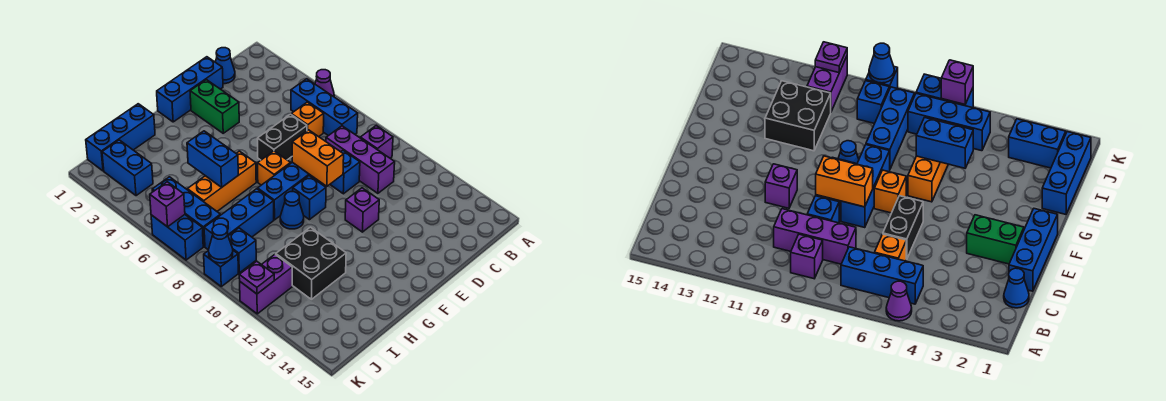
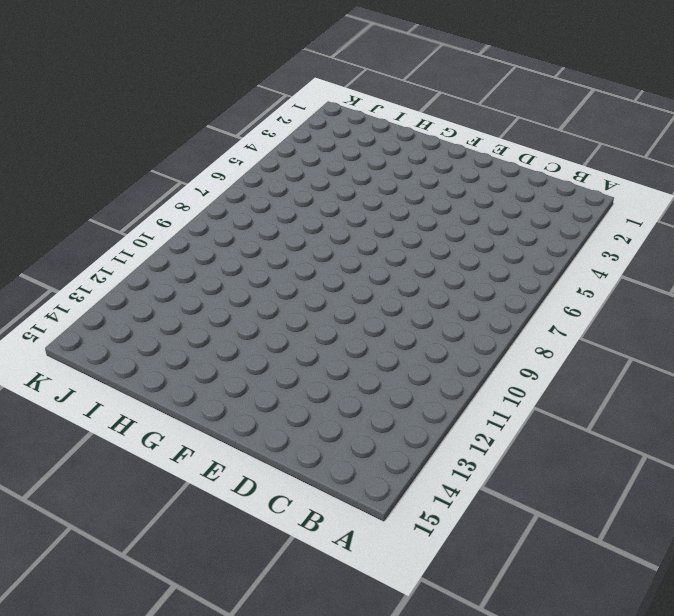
none -> purple 1x1 cone [315,70,334,97]
none -> blue 1x3 brick [291,79,358,136]
none -> purple 1x1 brick [360,126,393,158]
none -> blue 1x1 cone [216,48,235,84]

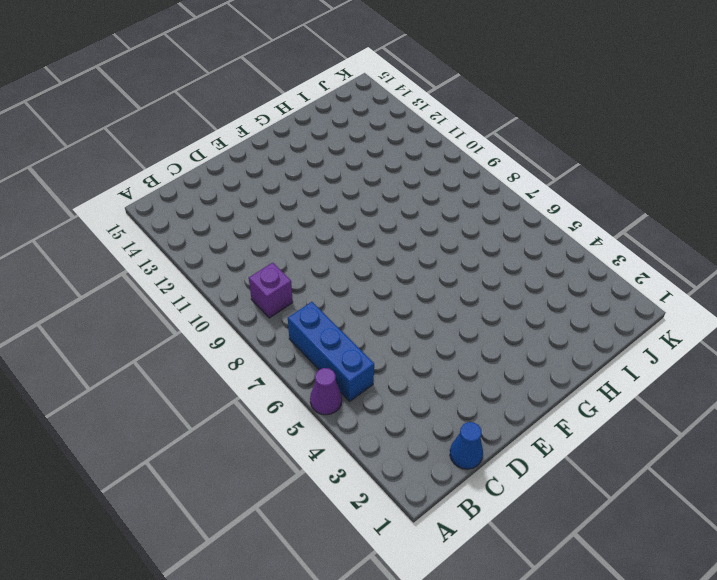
none -> orange 1x1 brick [291,102,324,137]
none -> purple 1x3 brick [326,126,395,193]
none -> blue 1x3 brick [157,57,223,122]
none -> black 1x2 brick [257,114,307,160]

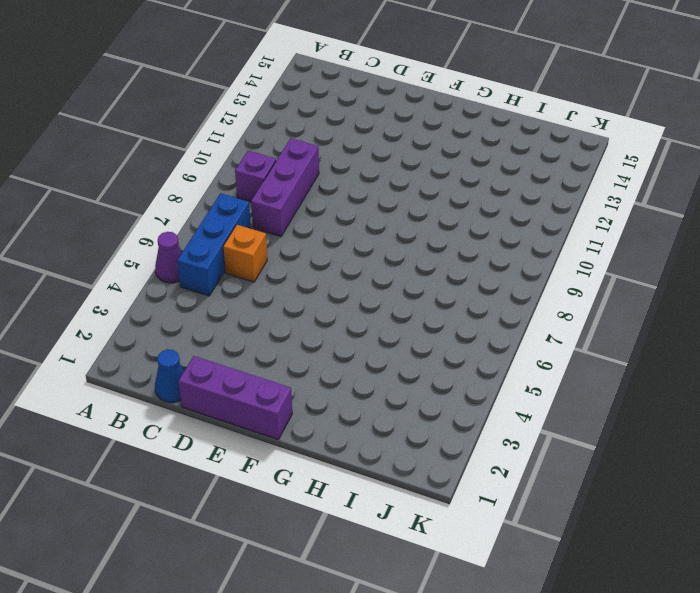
purple 1x3 brick [178,356,292,439] -> blue 1x3 brick [157,57,223,122]
none -> black 1x2 brick [257,114,307,160]
none -> blue 1x1 brick [330,151,360,194]
none -> green 1x2 brick [190,80,239,133]
none -> blue 1x3 brick [258,162,323,220]

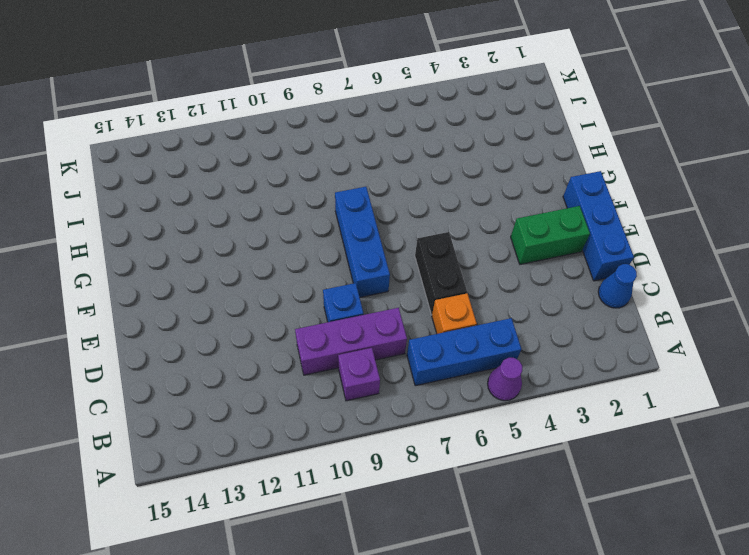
none -> purple 1x1 brick [345,188,379,232]
none -> orange 1x1 brick [258,151,291,185]
none -> blue 1x1 brick [293,176,326,220]
none -> orange 1x3 brick [187,151,256,211]

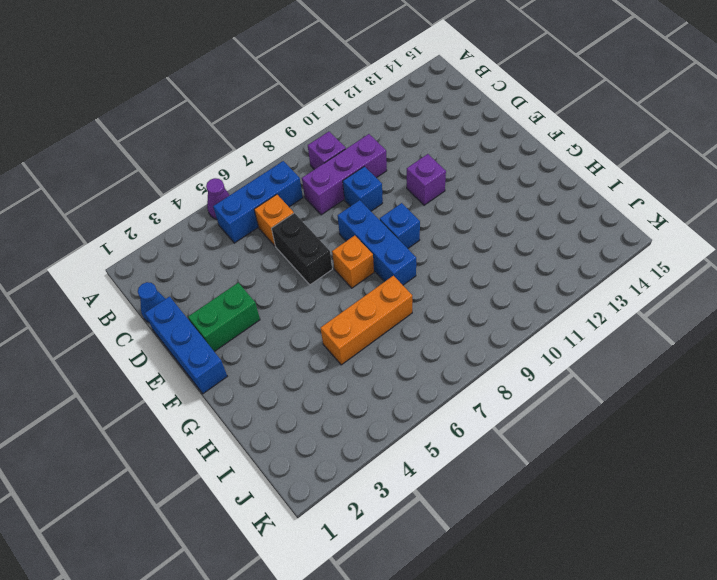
orange 1x3 brick [321,276,412,365] -> orange 1x3 brick turned to [187,151,256,211]
none -> blue 1x1 cone [280,192,304,229]
none -> blue 1x3 brick [86,104,155,171]
none -> blue 1x3 brick [204,189,274,250]
none -> black 2x2 brick [276,227,346,299]

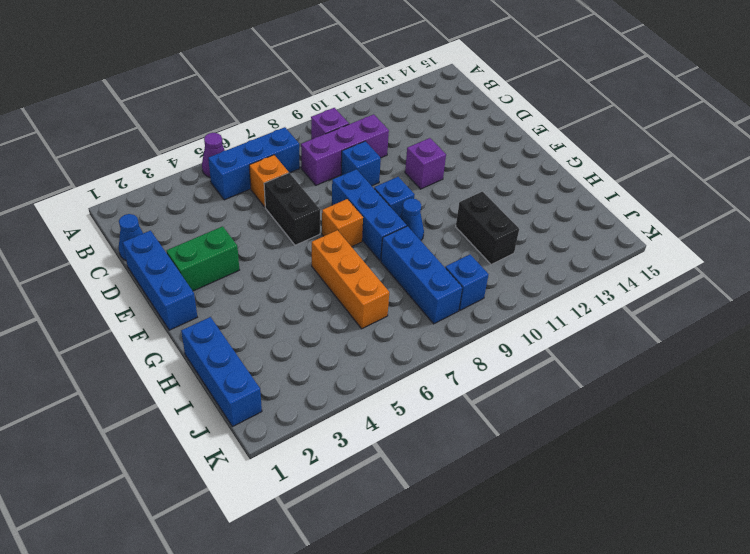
black 1x2 brick [456,192,519,265] -> black 2x2 brick [276,227,346,299]
none -> blue 1x2 brick [102,140,153,196]
none -> blue 1x3 brick [152,177,220,246]
none -> purple 1x2 brick [240,255,292,314]
none -> blue 1x2 brick [151,215,203,260]

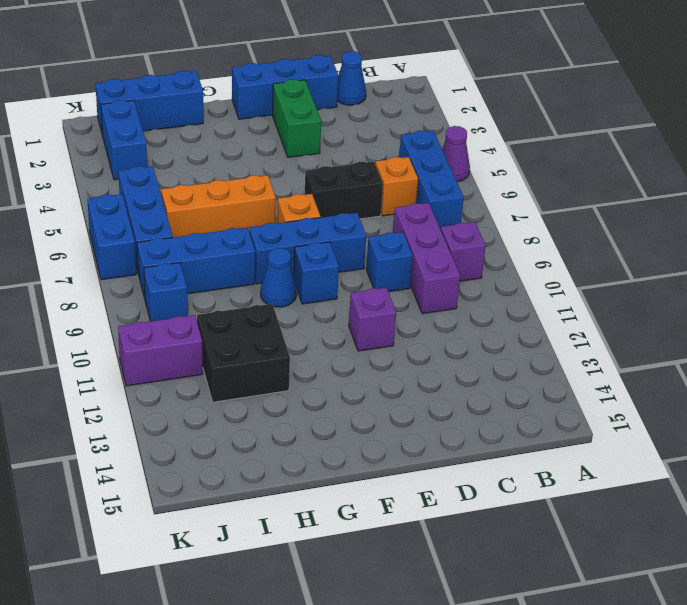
none -> blue 1x1 brick [204,251,239,286]
none -> orange 1x2 brick [292,130,344,186]
none -> blue 1x2 brick [187,131,238,187]
none -> purple 1x1 brick [150,182,185,227]

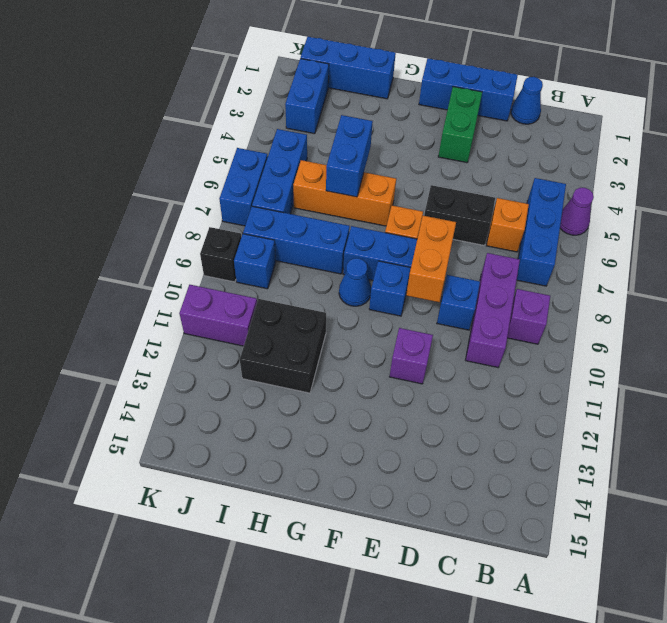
black 1x1 brick [200,227,241,282] -> blue 1x1 brick [204,251,239,286]
none -> purple 1x1 brick [150,182,185,227]
none -> blue 1x1 cone [209,224,233,263]
none -> purple 1x1 plate [239,261,274,294]

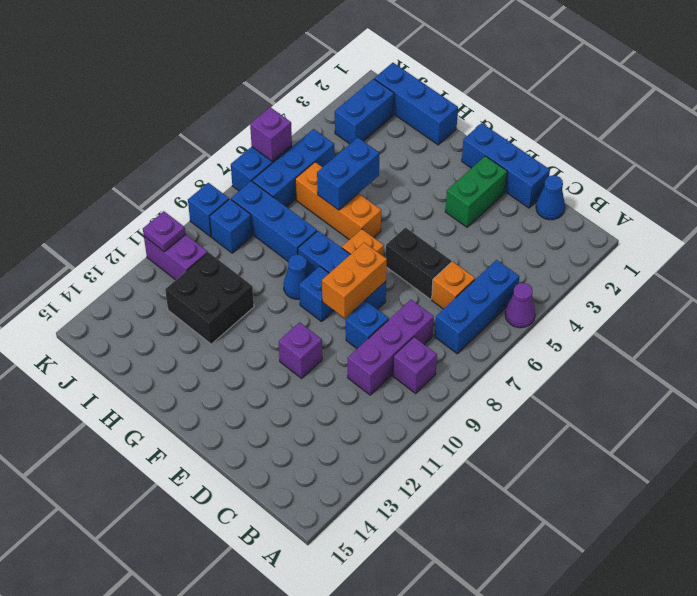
none -> blue 1x1 cone [209,224,233,263]

